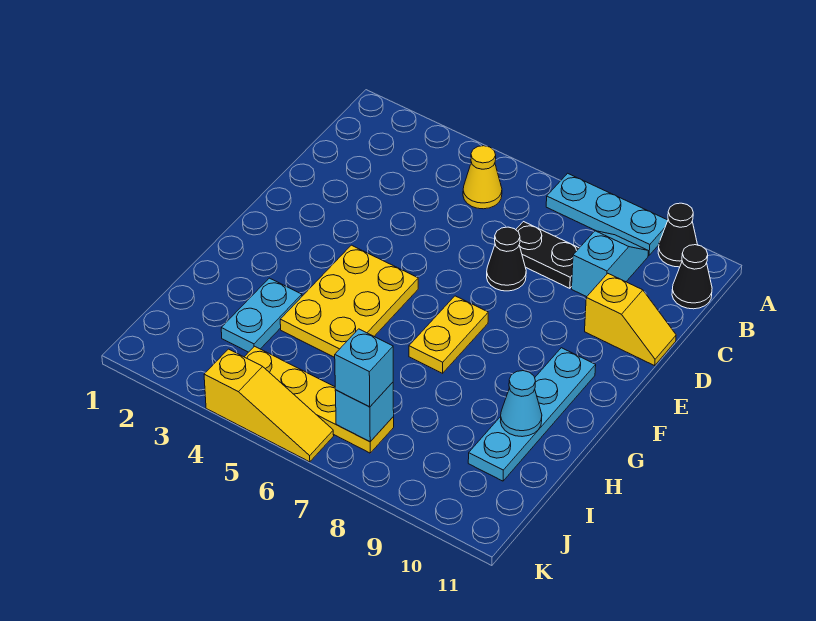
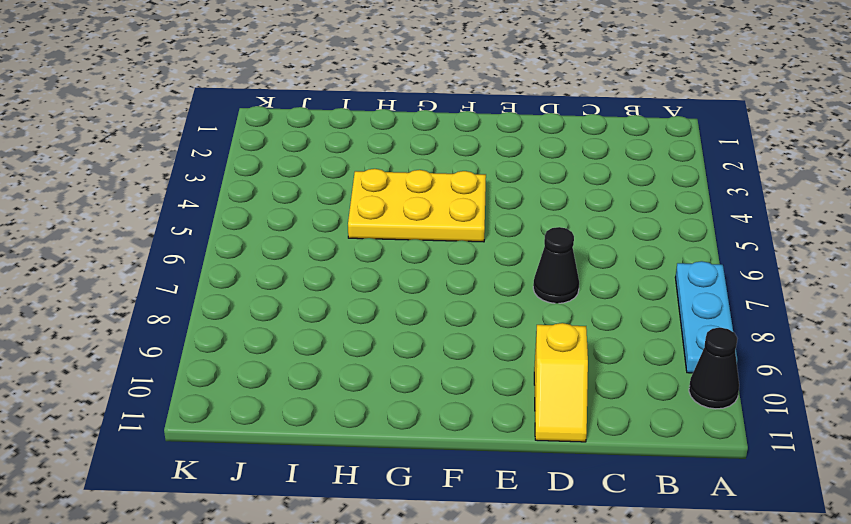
none -> yellow 1x1 cone [463,146,502,209]
none -> cyan 1x2 slope [572,231,648,297]
none -> black 1x1 cone [672,245,712,309]

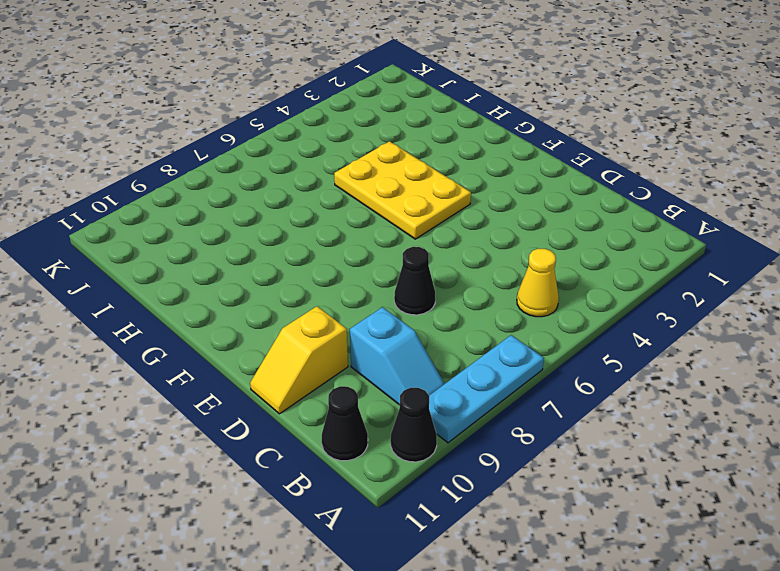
none -> black 1x2 plate [516,222,579,288]
none -> yellow 1x2 plate [409,296,488,373]
none -> cyan 1x4 plate [468,348,596,481]

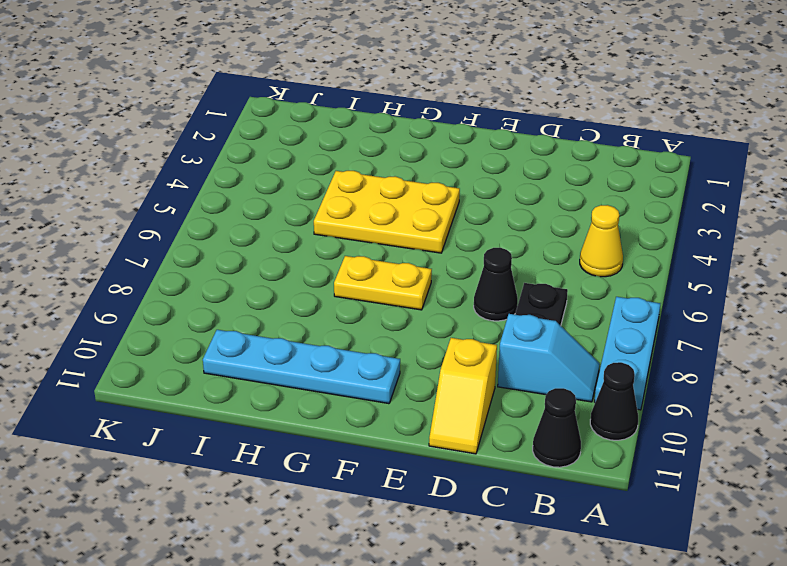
none -> cyan 1x2 plate [221,278,302,352]
none -> yellow 1x4 plate [245,346,394,453]
none -> yellow 1x3 slope [204,349,334,462]

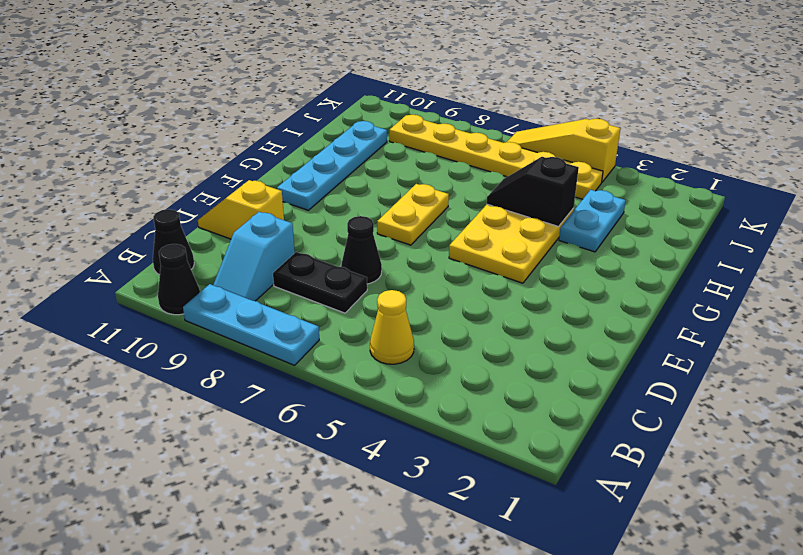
black 1x2 slope [487,157,579,226] -> none
yellow 1x6 plate [389,115,603,199] -> yellow 1x4 plate [245,346,394,453]
none -> cyan 1x1 cone [500,371,542,437]
none -> cyan 1x1 brick [335,382,394,442]
none -> cyan 1x1 brick [335,329,393,407]

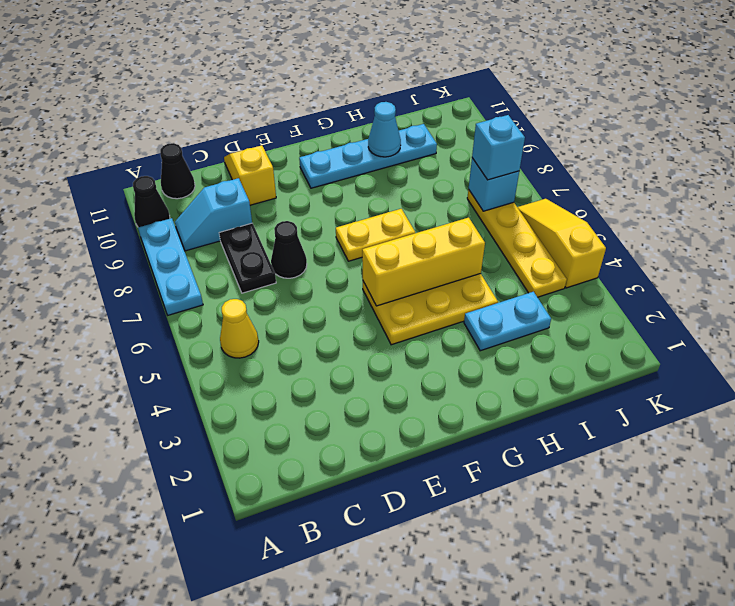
yellow 1x3 brick [362,218,485,306] -> none

